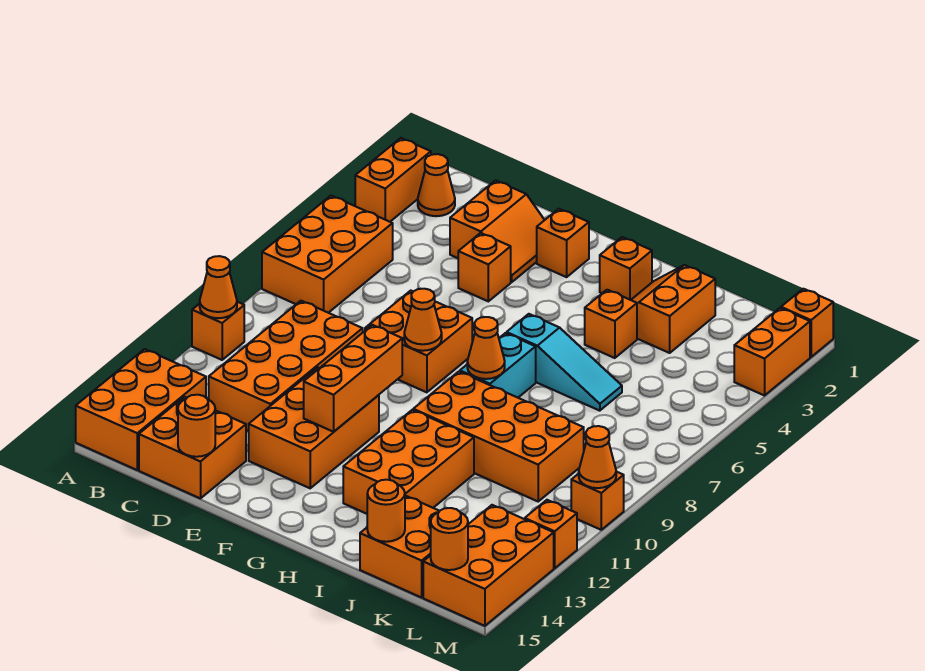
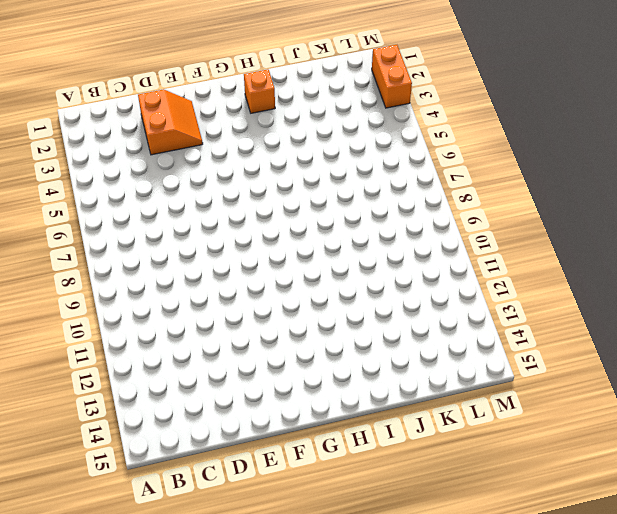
none -> orange 1x2 brick [355,138,431,222]
none -> orange 2x3 brick [262,196,393,313]
none -> orange 1x1 brick [192,302,244,360]
none -> orange 2x3 brick [76,349,206,470]

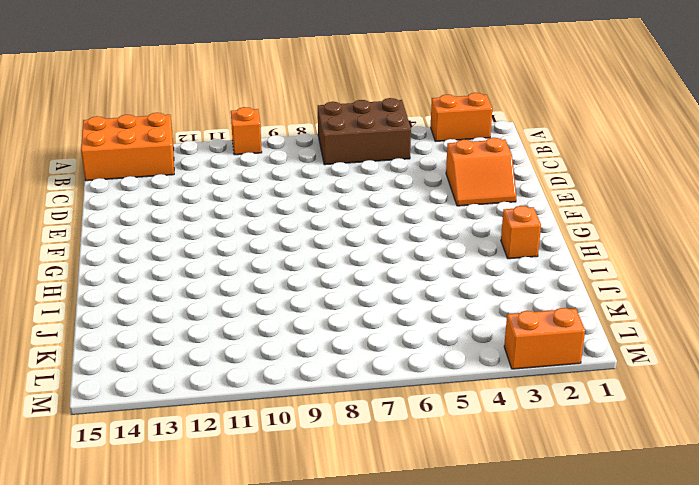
brown 2x3 brick [318,98,411,165] -> orange 2x3 brick [262,196,393,313]
none -> orange 1x1 cone [418,154,455,216]
none -> orange 2x4 brick [209,301,363,431]
none -> orange 2x2 brick [139,397,246,498]
none -> orange 1x1 brick [458,233,511,301]

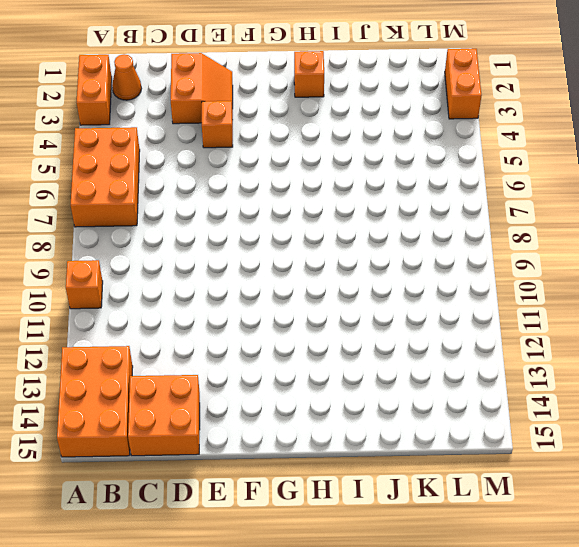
none -> orange 2x4 brick [209,301,363,431]
none -> orange 2x2 brick [365,291,472,392]
none -> orange 2x3 brick [249,367,379,488]
none -> orange 1x1 brick [537,209,589,277]

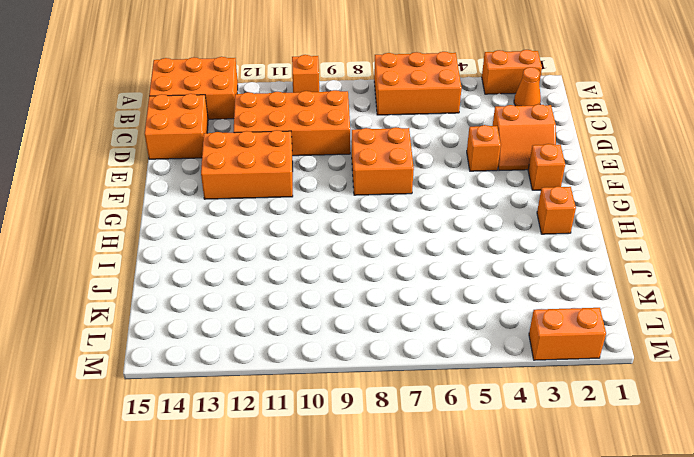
none -> cyan 1x3 slope [507,314,622,411]
none -> cyan 1x2 brick [460,333,536,398]
none -> orange 2x4 brick [413,372,584,501]
none -> orange 2x3 brick [343,410,474,514]

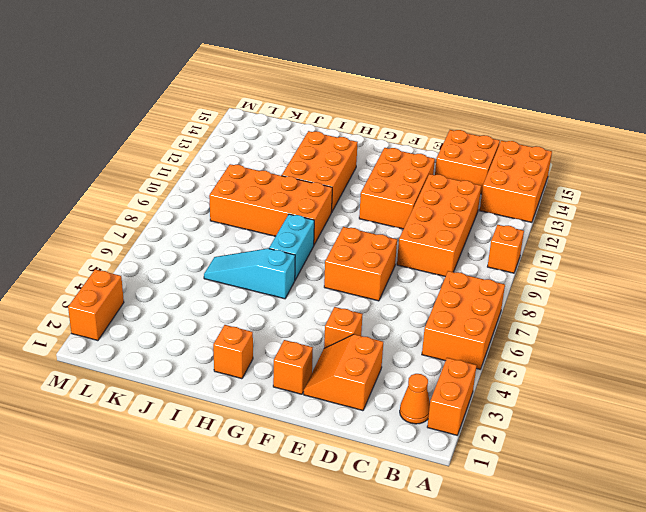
none -> orange 2x2 slope [631,265,715,353]
none -> orange 1x1 brick [585,290,637,358]
none -> orange 2x2 brick [360,496,439,598]
none -> orange 2x3 brick [423,505,554,626]

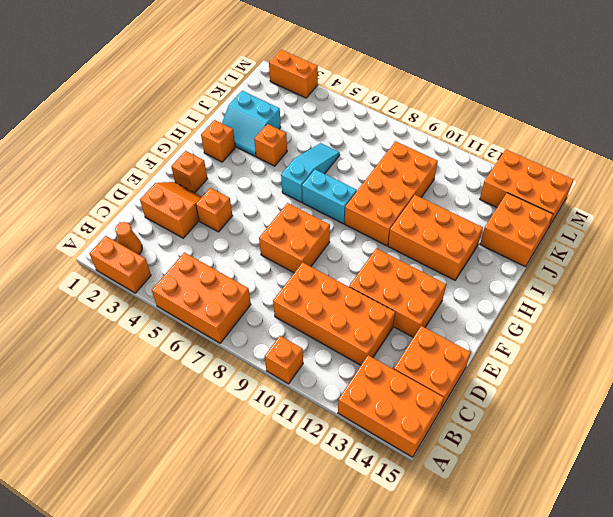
cyan 2x2 slope [222,91,281,156] -> orange 2x2 slope [631,265,715,353]
none -> orange 1x1 brick [781,289,833,357]
none -> orange 1x1 brick [571,472,624,530]
none -> orange 1x1 brick [525,500,577,568]
none -> orange 1x1 cone [200,256,237,318]

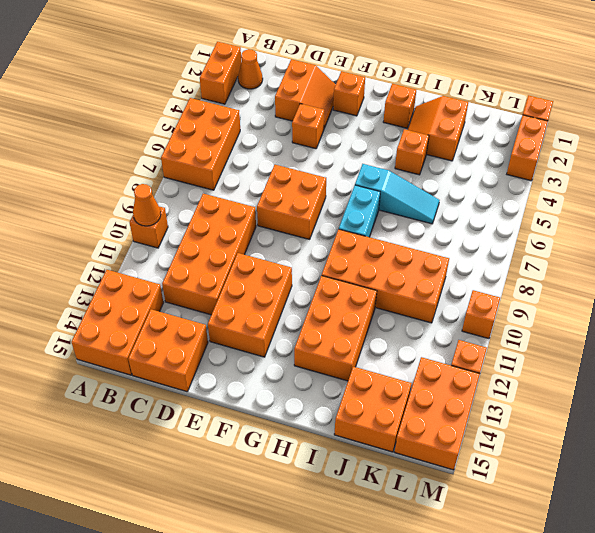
none -> orange 1x1 round brick [178,395,215,457]
none -> orange 1x1 cone [404,289,442,351]
none -> orange 1x3 brick [304,325,402,432]
none -> orange 1x1 cone [467,317,505,379]

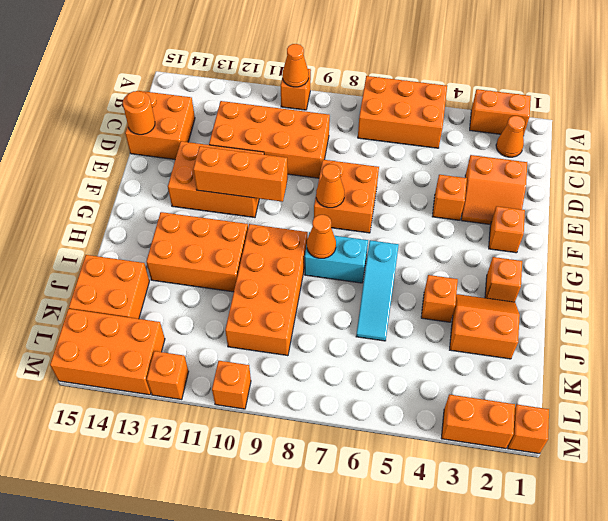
none -> orange 2x3 brick [76,349,206,470]
none -> orange 1x1 round brick [367,480,405,542]
none -> orange 1x1 round brick [431,508,468,570]
none -> orange 1x1 cone [579,426,616,488]

